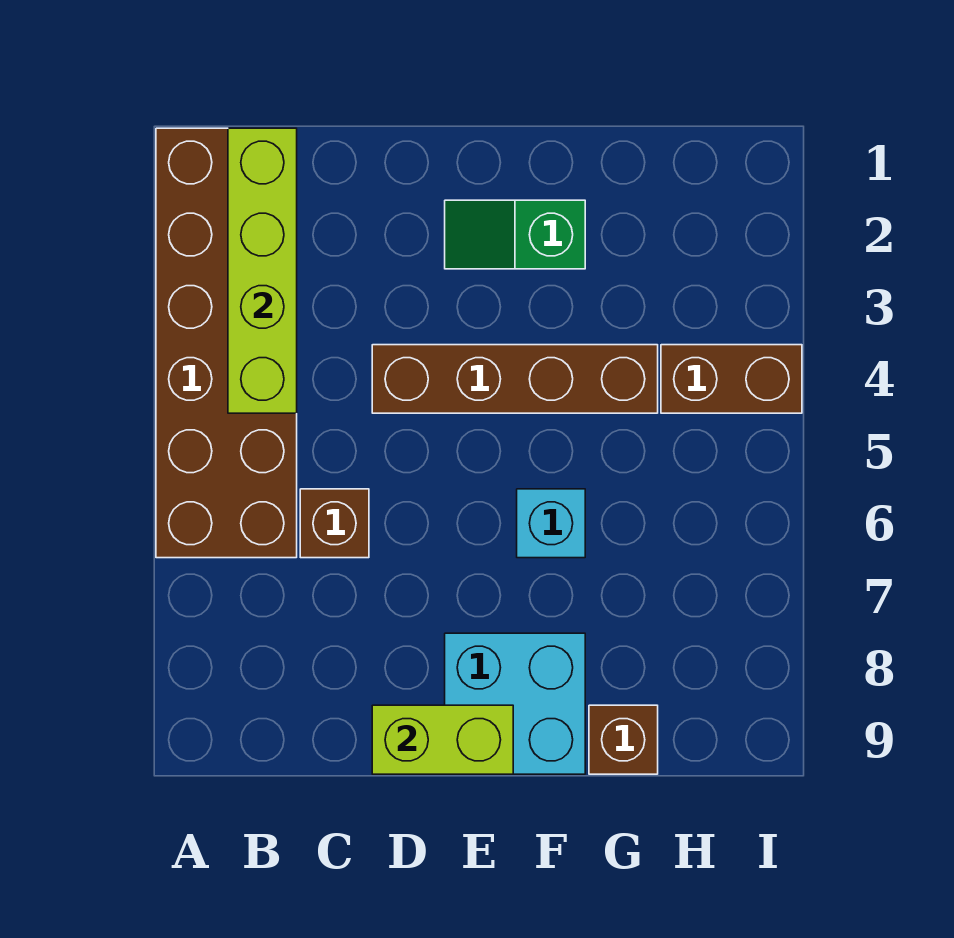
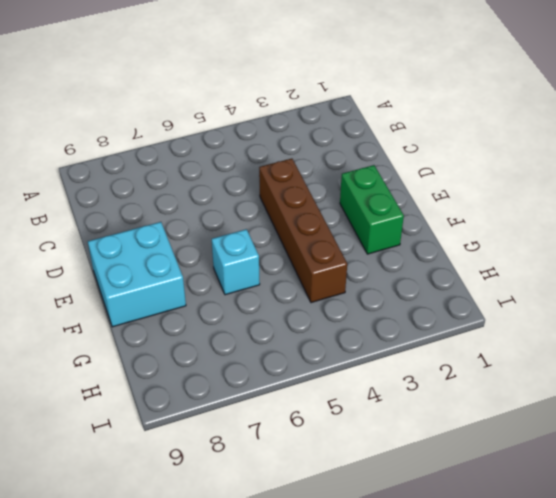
green 1x2 brick [340,165,404,254] -> green 1x2 slope [445,200,585,269]
none -> brown 2x6 brick [156,128,297,558]
none -> brown 1x1 brick [300,489,369,558]

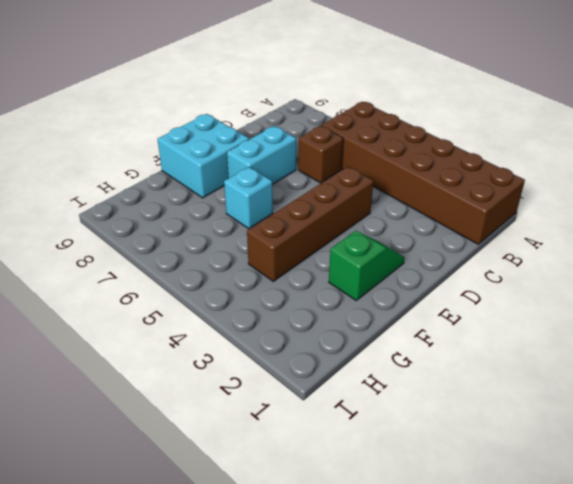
cyan 1x2 brick [227,126,296,184] -> none
none -> brown 1x1 brick [589,705,658,774]
none -> brown 1x2 brick [661,345,802,413]

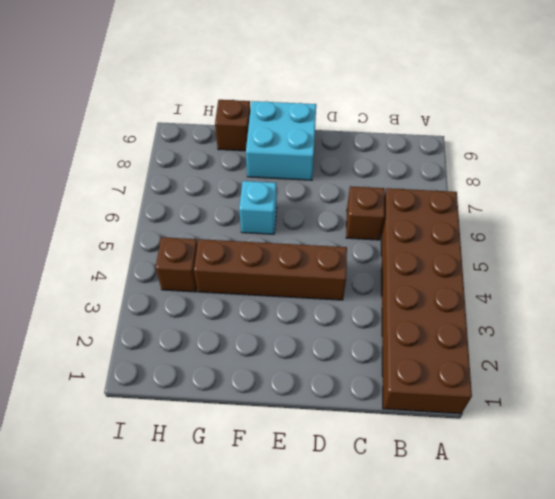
brown 1x1 brick [156,237,197,292] -> brown 1x2 brick [661,345,802,413]
none -> green 1x2 slope [445,200,585,269]
none -> lime 1x4 brick [228,128,297,413]

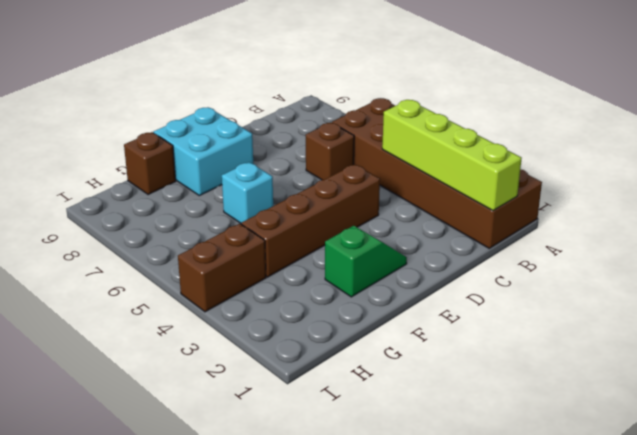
none -> lime 1x2 brick [372,705,513,774]

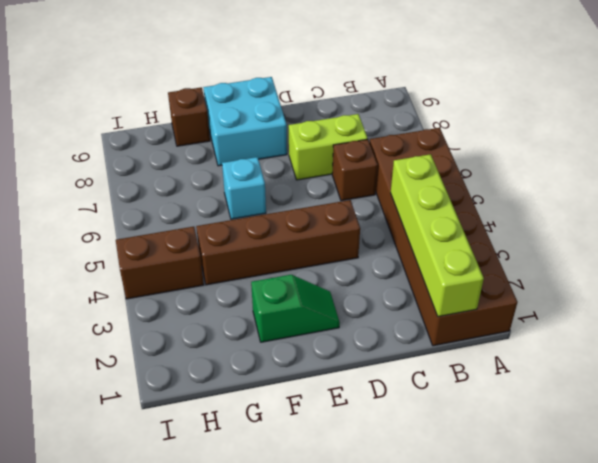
lime 1x2 brick [289,114,368,180] -> lime 1x2 brick moved to [372,705,513,774]

